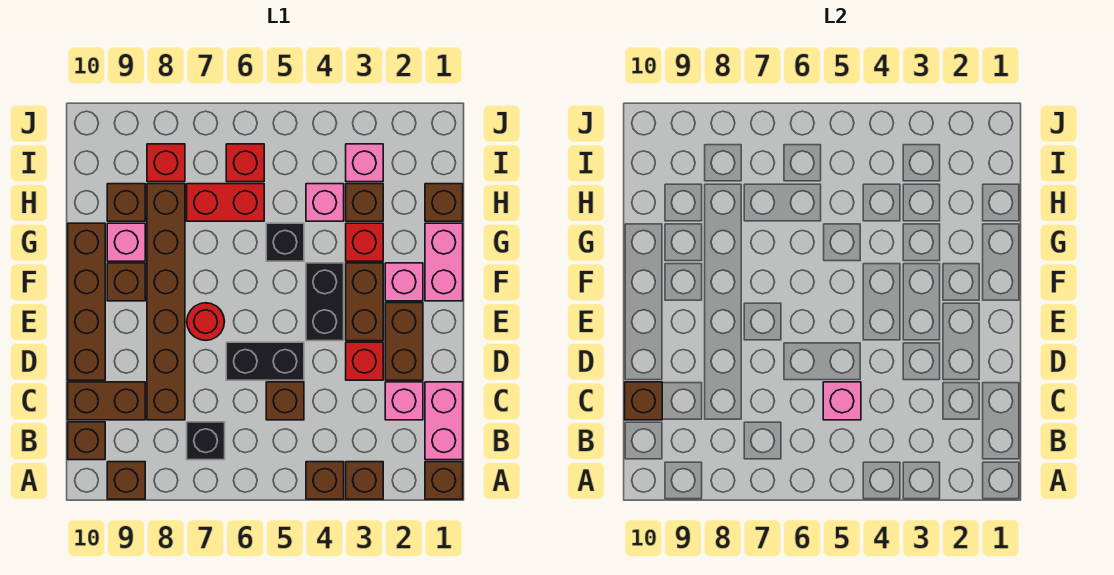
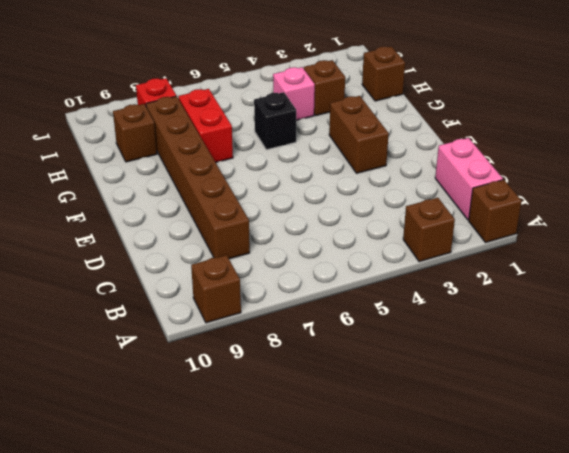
red 1x2 brick [178,89,233,162] -> red 1x2 brick turned to [187,184,264,221]
none -> brown 1x1 brick [306,462,344,499]
none -> black 1x1 brick [187,422,225,460]
none -> brown 1x1 brick [68,422,105,460]
none -> pink 1x1 brick [385,382,423,420]

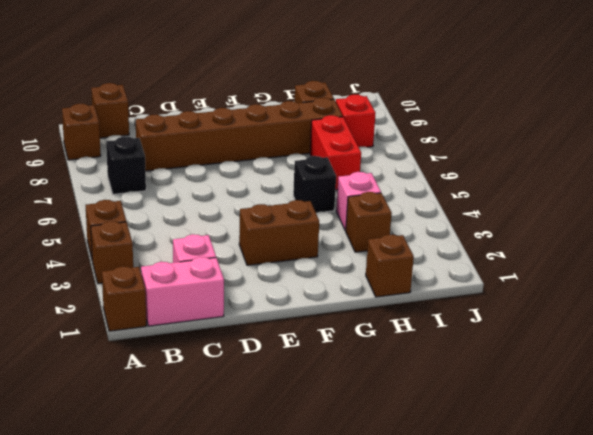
none -> brown 1x1 brick [266,382,304,420]
none -> brown 1x2 brick [68,382,145,420]
none -> brown 1x2 brick [385,303,423,380]
none -> red 1x1 brick [346,342,383,380]

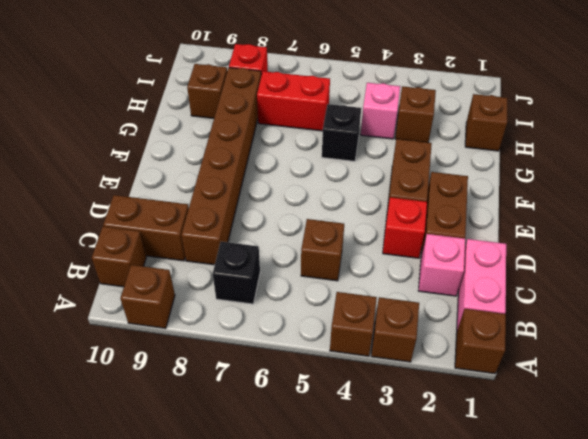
none -> black 1x2 brick [226,342,304,380]
none -> brown 1x4 brick [68,223,105,380]
none -> black 1x2 brick [306,263,344,341]
none -> red 1x1 round brick [187,303,225,341]

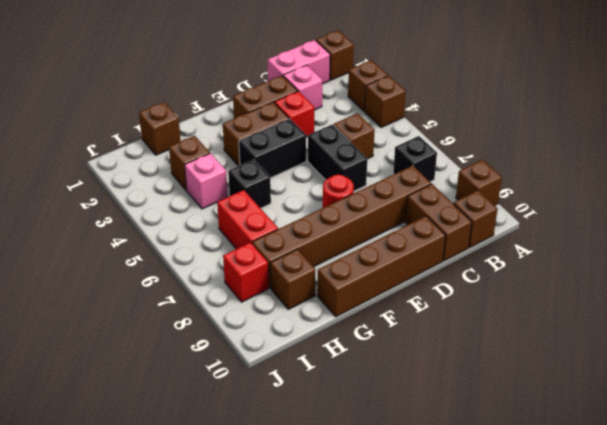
none -> pink 1x2 brick [425,223,463,301]
none -> pink 1x1 brick [385,263,423,301]
none -> brown 1x1 brick [107,263,145,301]
none -> red 1x1 brick [346,223,383,261]

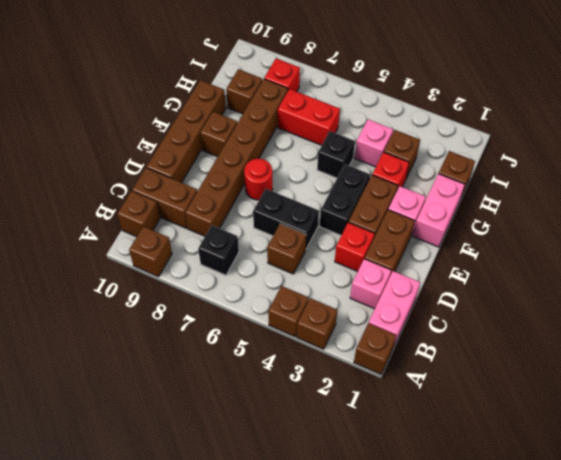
none -> pink 1x1 brick [107,223,145,261]
none -> pink 1x1 brick [346,144,383,182]
none -> red 1x1 brick [226,144,264,182]
none -> pink 1x1 brick [823,382,861,420]

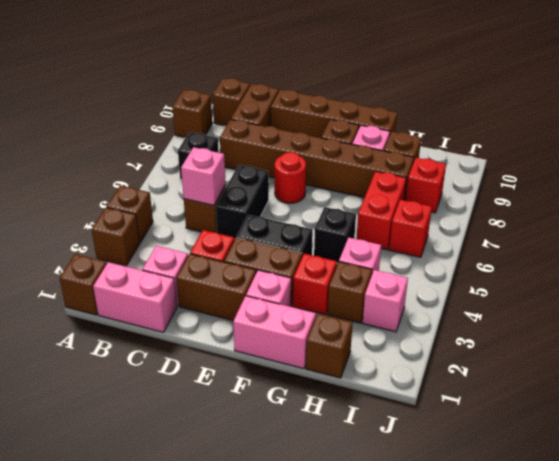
none -> brown 1x1 brick [625,382,662,420]

